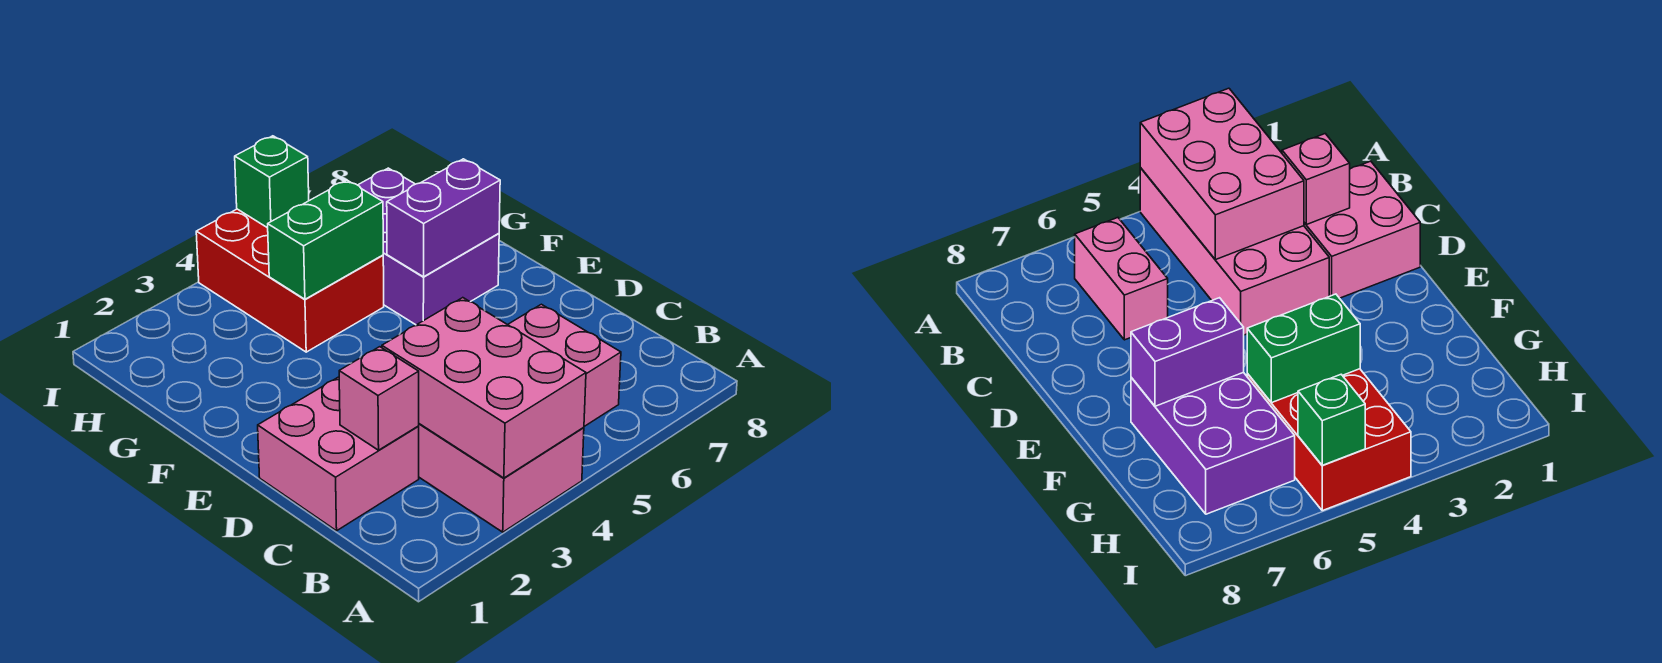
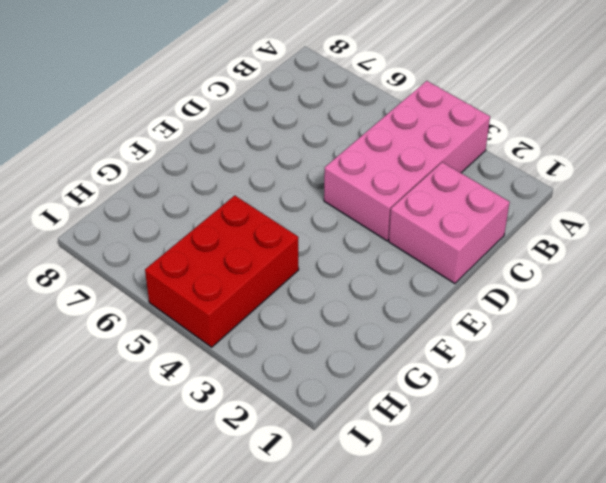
none -> pink 1x2 brick [508,304,621,426]
none -> purple 2x3 brick [358,168,499,325]

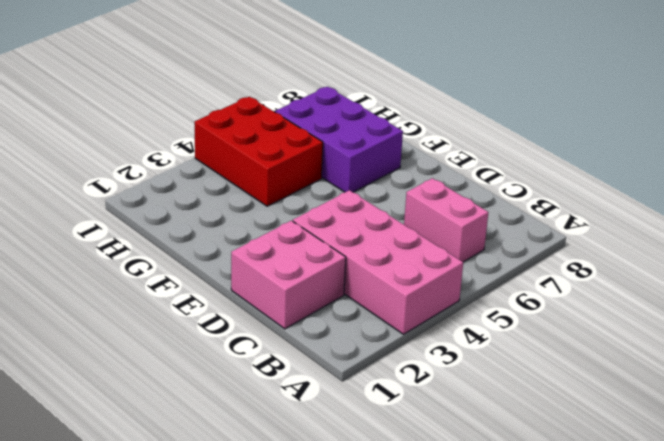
none -> pink 2x3 brick [382,298,586,478]
none -> pink 1x1 brick [339,347,419,450]

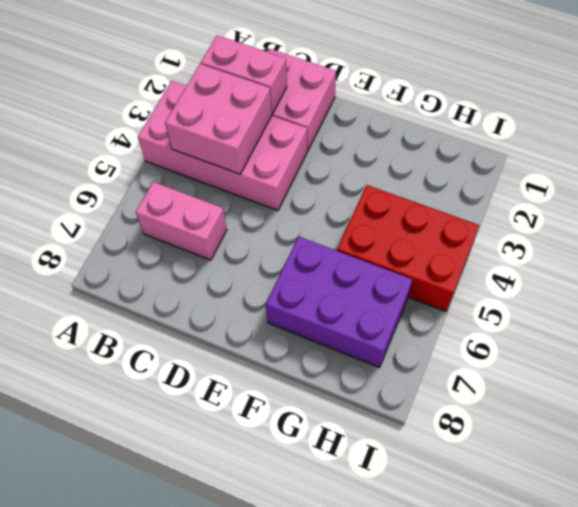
pink 1x2 brick [201,35,287,114] -> pink 1x1 brick [339,347,419,450]
pink 2x2 brick [165,64,272,174] -> pink 2x3 brick [382,298,586,478]
none -> purple 1x2 brick [387,159,500,277]
none -> green 1x2 brick [268,180,383,299]

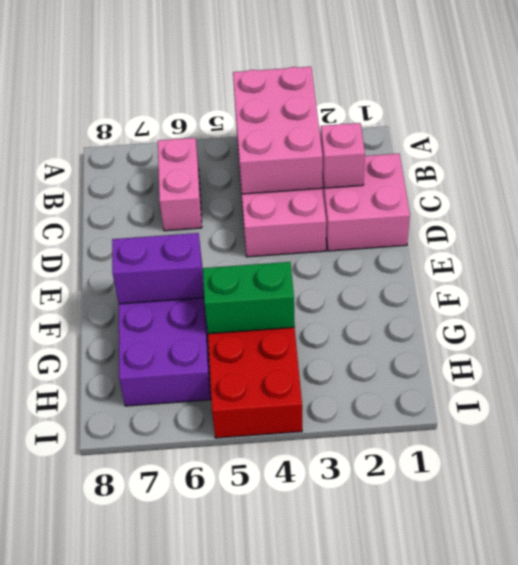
none -> green 1x1 brick [235,136,309,228]

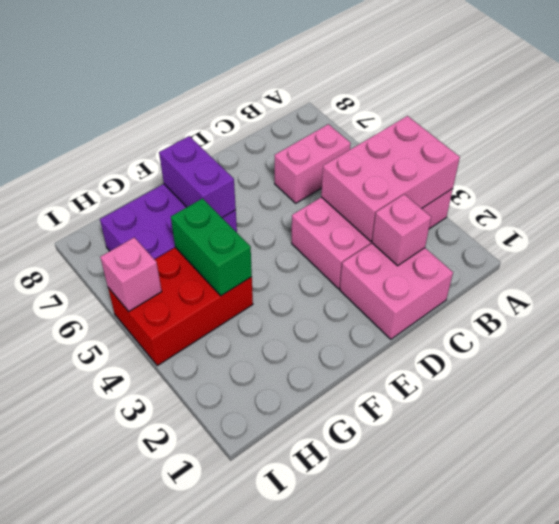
pink 1x1 brick [100,237,162,311] -> green 1x1 brick [235,136,309,228]

